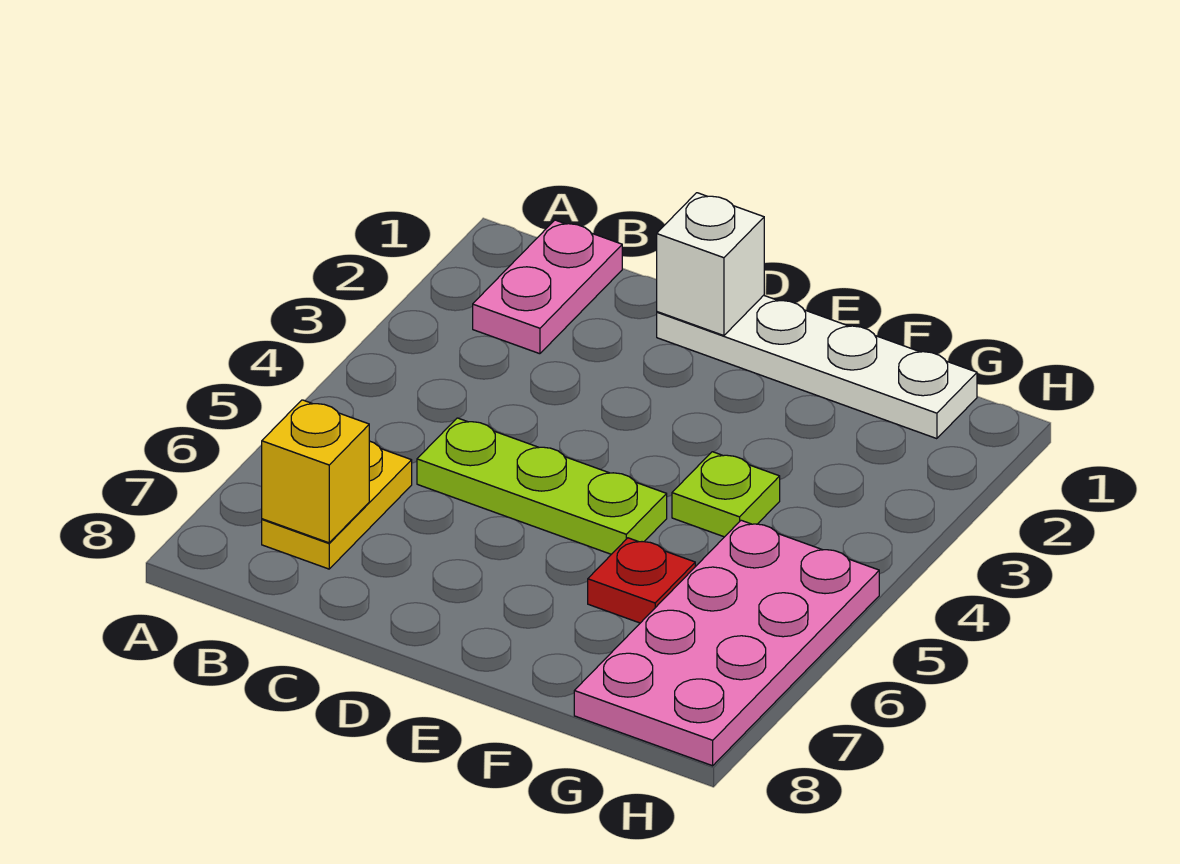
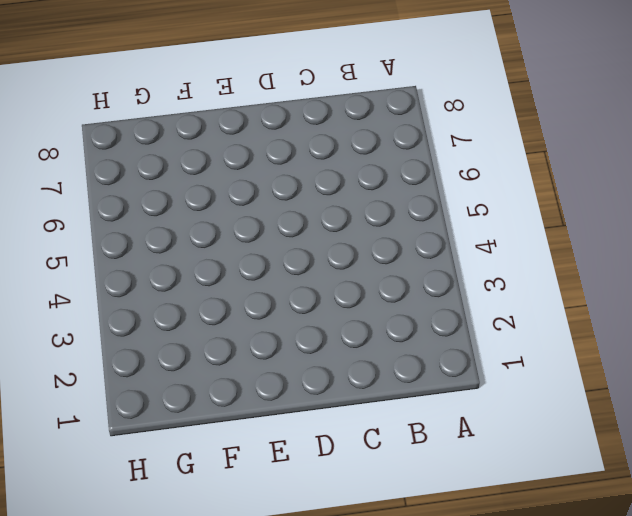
none -> pink 1x2 plate [473,220,622,354]
none -> yellow 1x2 plate [262,441,412,569]

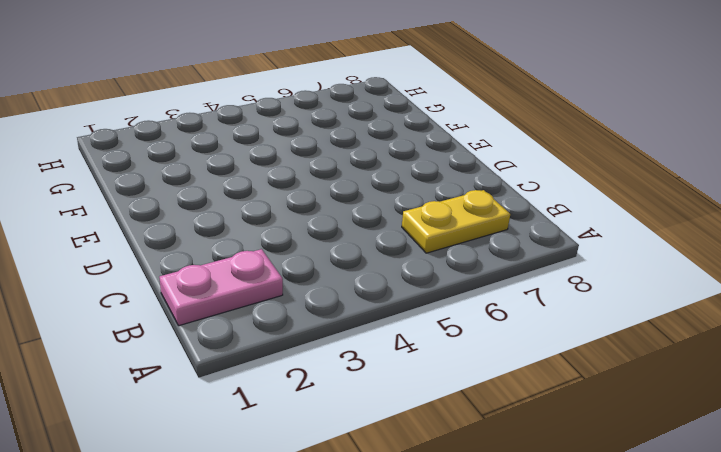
none -> lime 1x3 plate [417,418,667,554]
none -> white 1x4 plate [657,295,977,439]

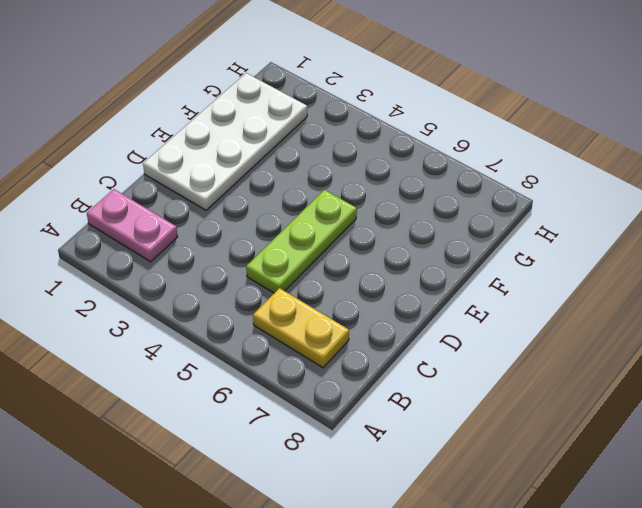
white 2x4 plate [143,73,307,210] -> white 1x4 plate [657,295,977,439]
none -> lime 1x1 plate [672,452,780,537]
none -> red 1x1 plate [588,538,695,623]

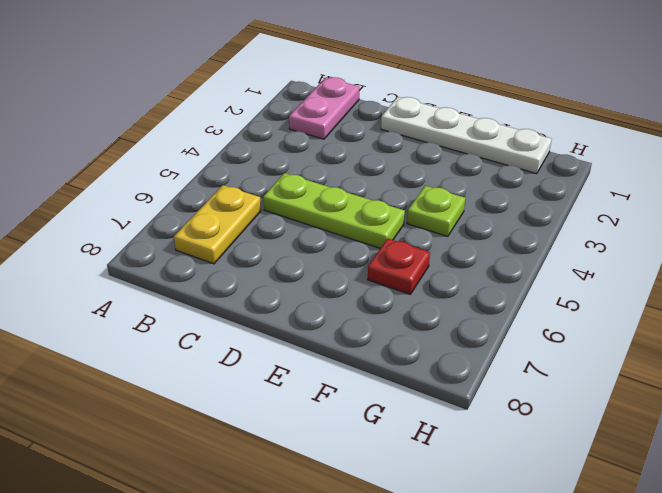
none -> pink 2x4 plate [574,520,879,766]
none -> yellow 1x1 brick [262,400,369,543]

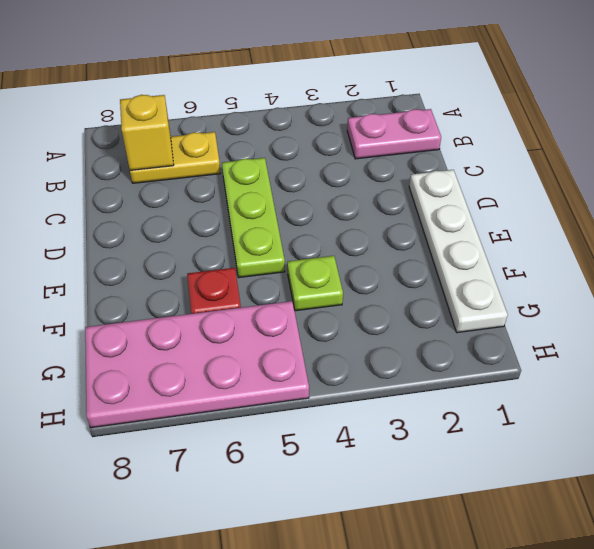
none -> white 1x1 brick [657,193,764,336]

